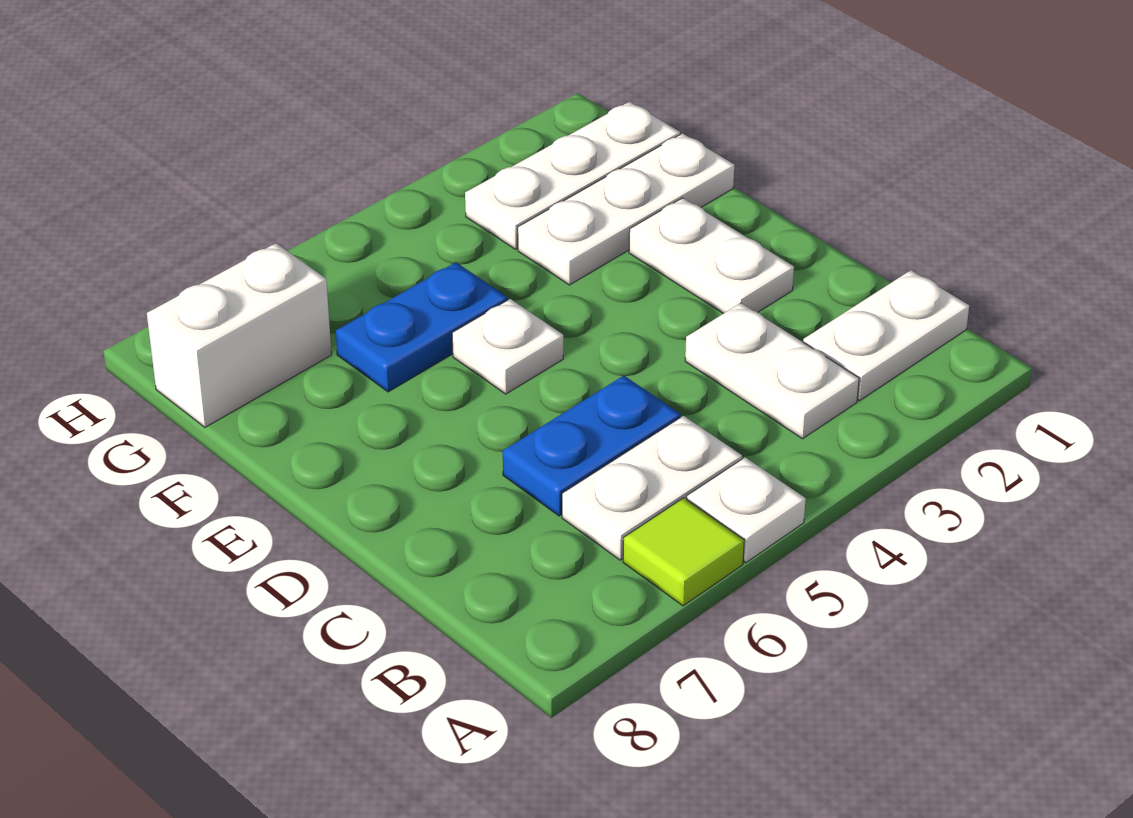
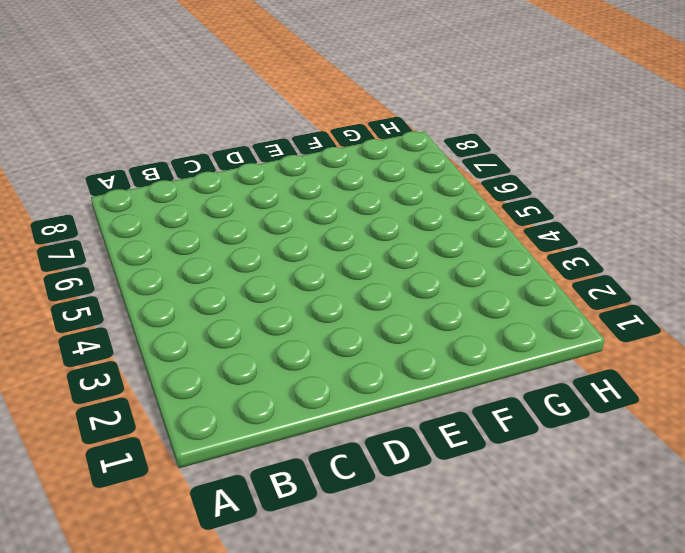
none -> white 1x1 plate [687,457,806,563]
none -> lime 1x1 tile [623,498,744,606]
none -> white 1x2 plate [803,270,969,400]

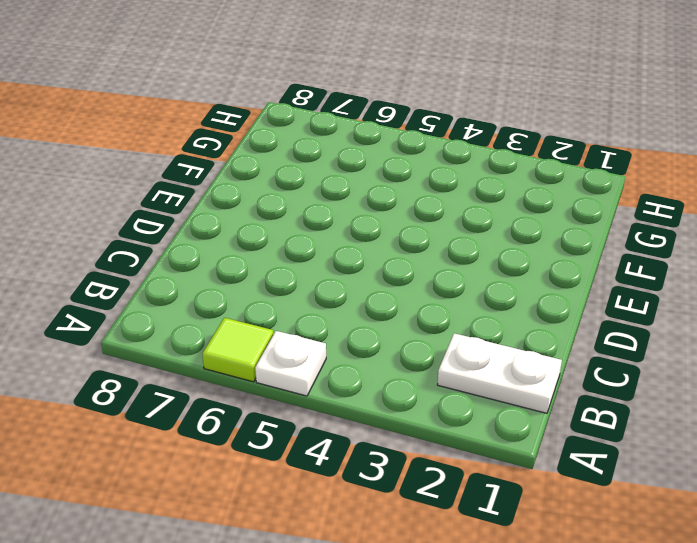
none -> white 1x2 plate [685,303,859,439]
none -> white 1x2 plate [562,416,742,560]
none -> blue 1x2 plate [503,376,681,516]

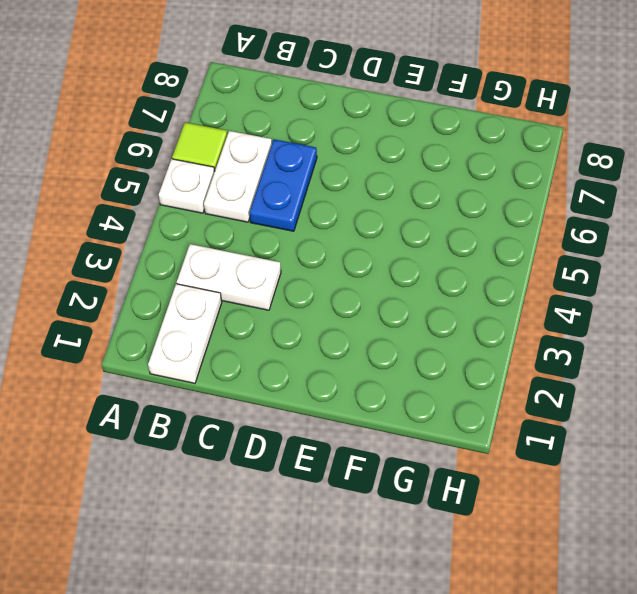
none -> white 1x2 plate [629,198,794,314]
none -> white 1x1 plate [452,299,563,394]
none -> white 1x3 plate [518,133,734,285]

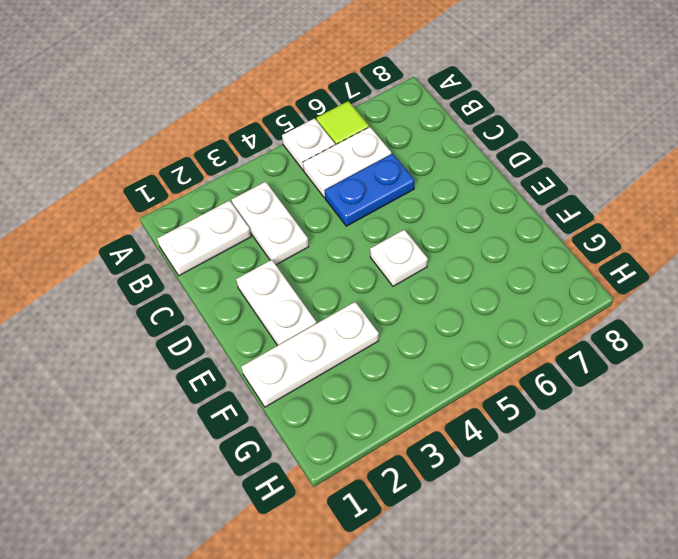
none -> blue 1x2 plate [336,262,508,392]
none -> white 1x3 plate [465,102,680,249]
none -> white 1x2 brick [147,243,332,427]

